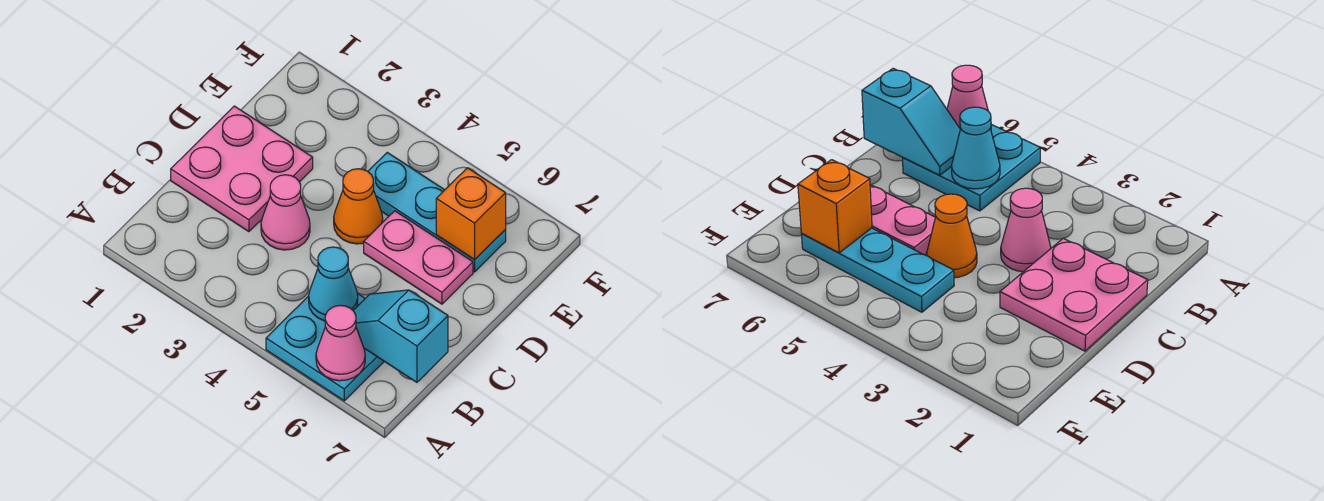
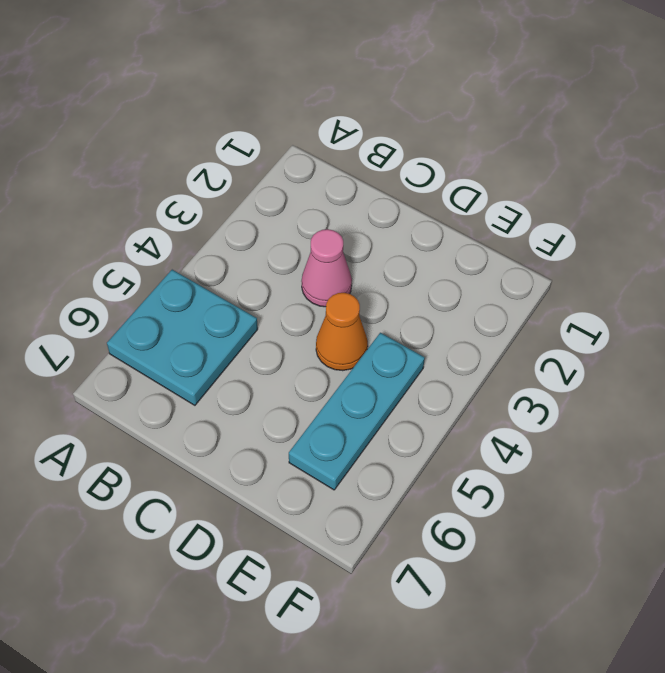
none -> pink 2x2 plate [171,106,313,232]
none -> pink 1x2 plate [364,211,473,304]

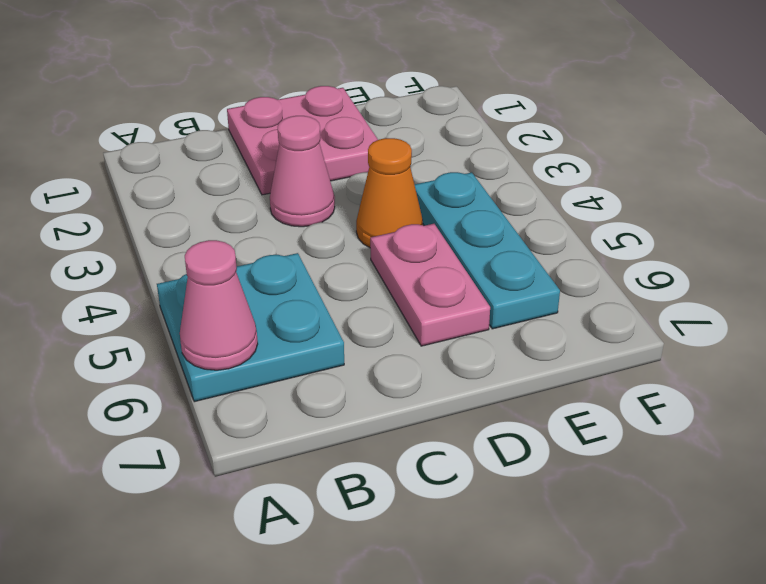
none -> cyan 1x1 cone [309,247,358,321]
none -> cyan 1x2 slope [353,290,448,382]

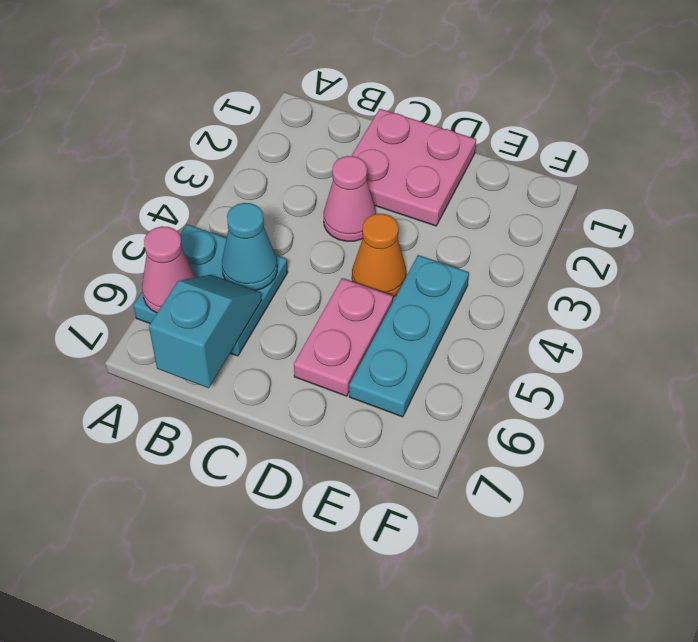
none -> orange 1x1 brick [436,168,506,260]

